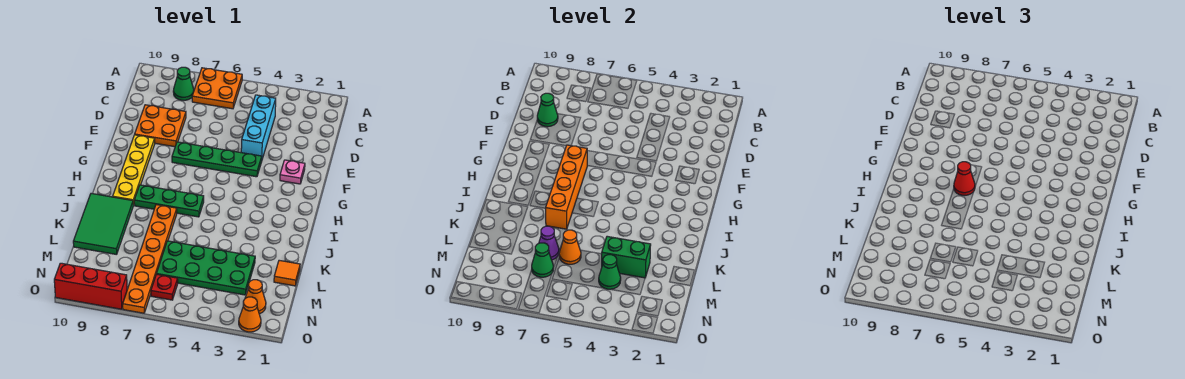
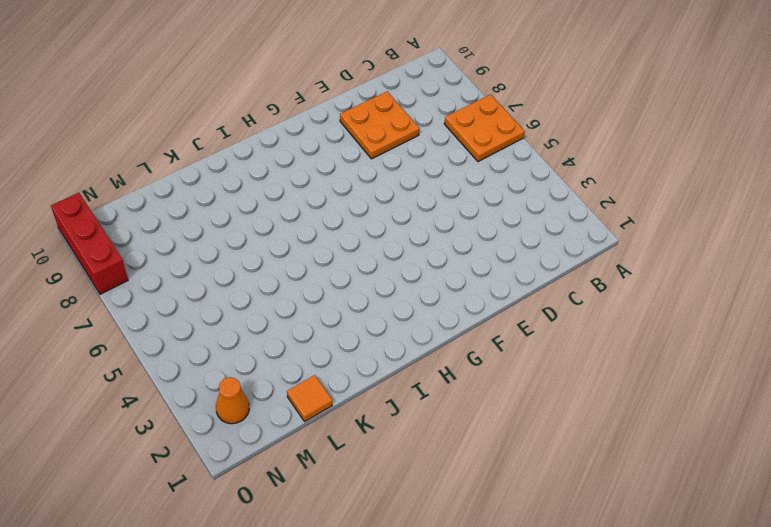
none -> green 1x1 cone [173,67,194,100]
none -> cyan 1x3 brick [241,95,276,159]
none -> pink 1x1 plate [280,160,305,184]

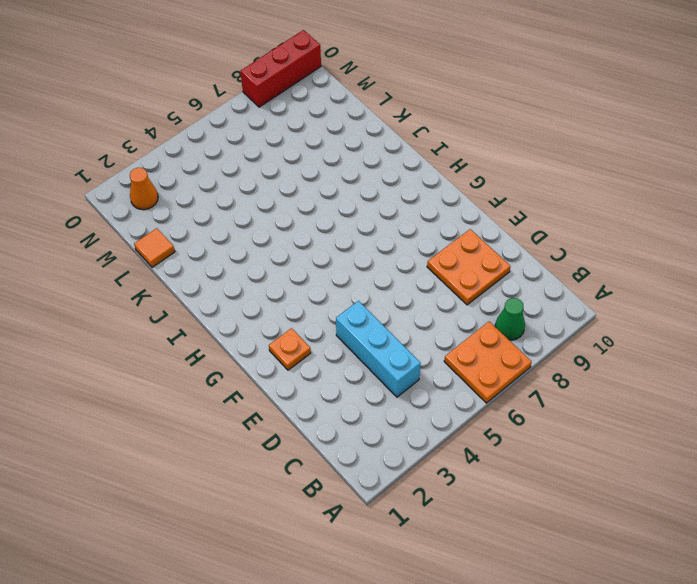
orange 1x1 plate [269,328,311,370] -> pink 1x1 plate [280,160,305,184]
none -> green 1x4 plate [172,142,262,177]
none -> yellow 1x4 plate [113,135,155,205]
none -> green 1x3 plate [134,185,204,217]

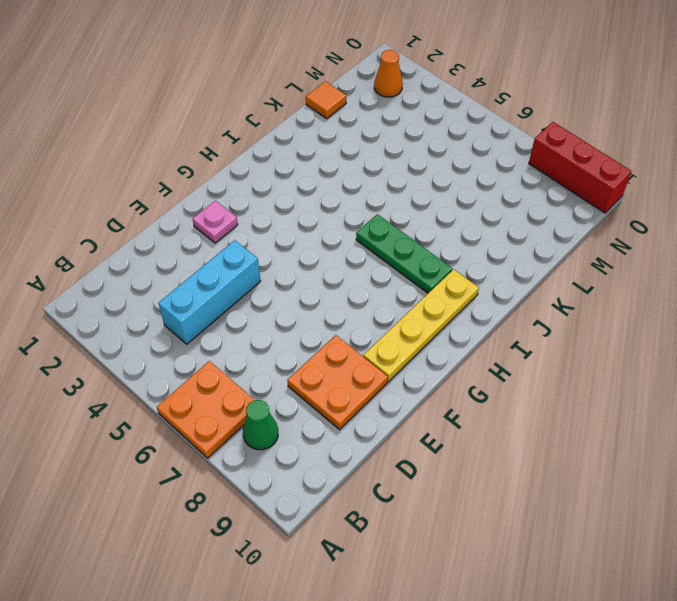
none -> green 1x4 plate [172,142,262,177]
none -> orange 1x6 plate [123,205,177,313]
none -> green 2x3 tile [73,193,133,255]

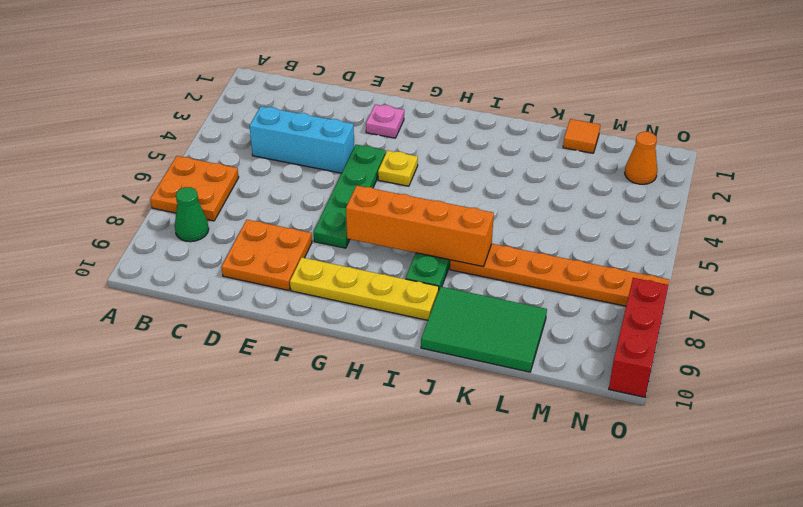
yellow 1x1 plate [378,151,418,186] -> none
none -> green 2x4 plate [157,241,255,295]
none -> red 1x1 plate [151,274,178,300]
none -> orange 1x1 cone [239,297,261,332]

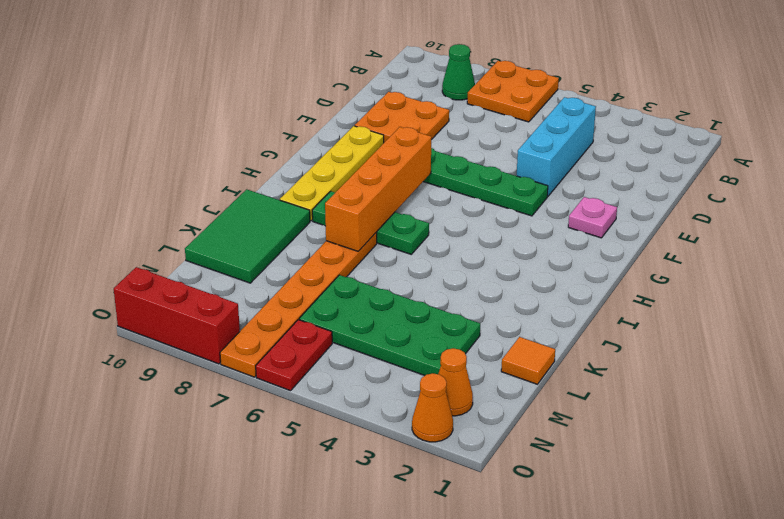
red 1x2 plate [256,320,332,391] -> red 1x1 plate [151,274,178,300]
none -> green 1x1 cone [537,93,558,127]
none -> green 1x2 brick [602,236,651,278]
none -> orange 1x1 cone [559,230,581,264]

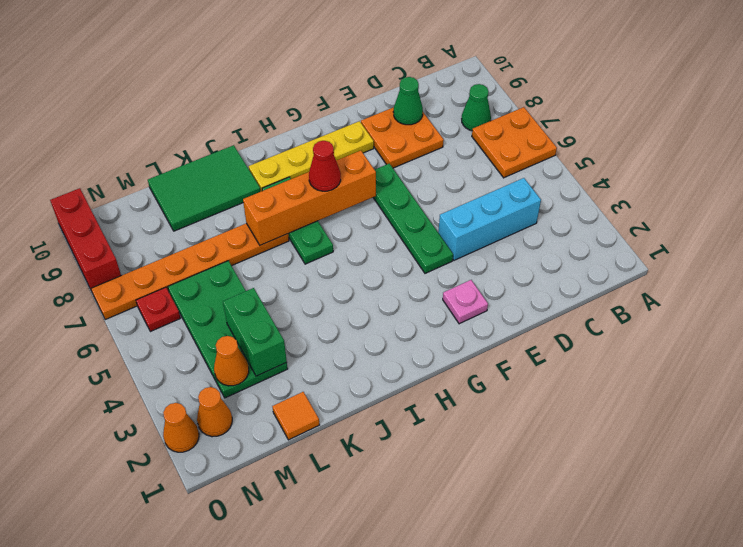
orange 1x1 cone [214,336,249,386] -> orange 1x1 cone moved to [559,230,581,264]
none -> purple 1x1 cone [539,226,559,260]
none -> green 1x1 cone [599,255,621,289]
none -> green 1x1 cone [532,243,553,277]

